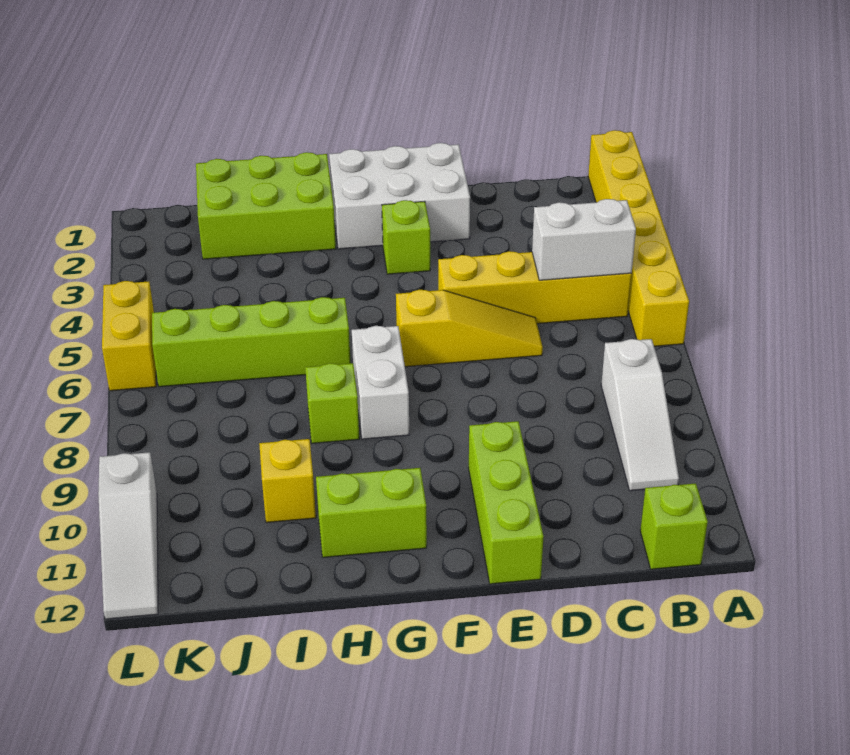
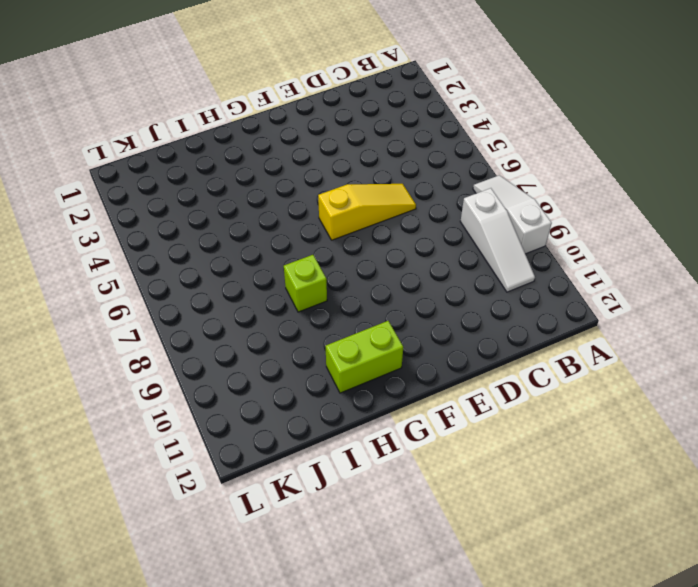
white 1x3 slope [473,175,552,254] -> white 1x3 slope turned to [98,452,158,619]
none -> yellow 1x6 brick [588,130,689,346]
none -> yellow 1x4 brick [438,251,632,324]
none -> lime 1x1 brick [640,483,708,569]

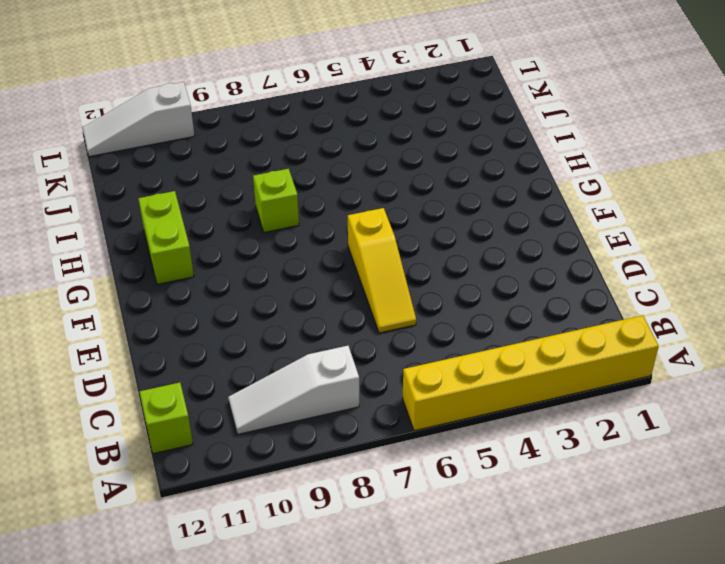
none -> yellow 1x4 brick [438,251,632,324]
none -> white 2x3 brick [329,143,470,249]
none -> lime 1x3 brick [469,421,544,584]

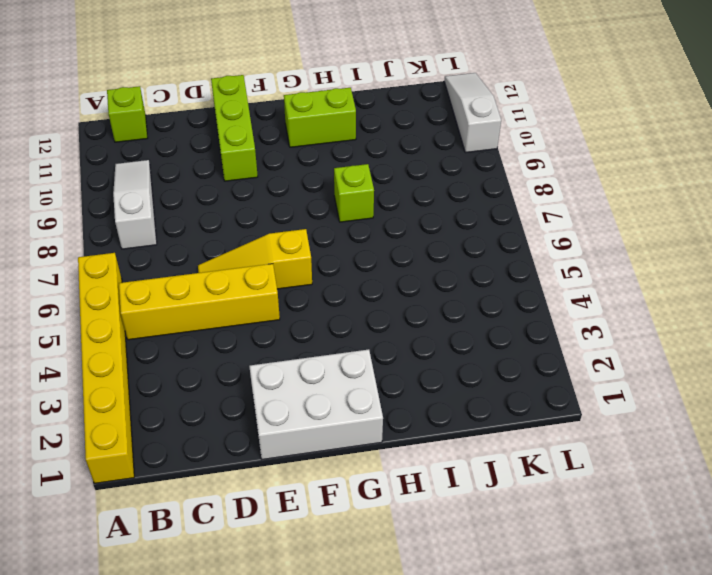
none -> lime 1x1 brick [382,200,430,274]
none -> white 1x2 brick [352,326,409,439]
none -> lime 2x3 brick [196,152,336,259]

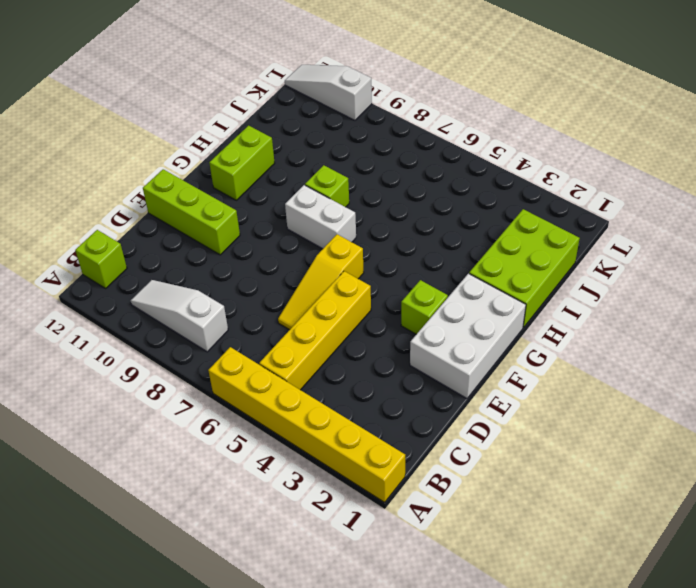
none -> lime 1x4 brick [152,297,351,387]
none -> yellow 1x1 brick [259,439,316,523]
none -> yellow 1x2 brick [102,281,156,391]

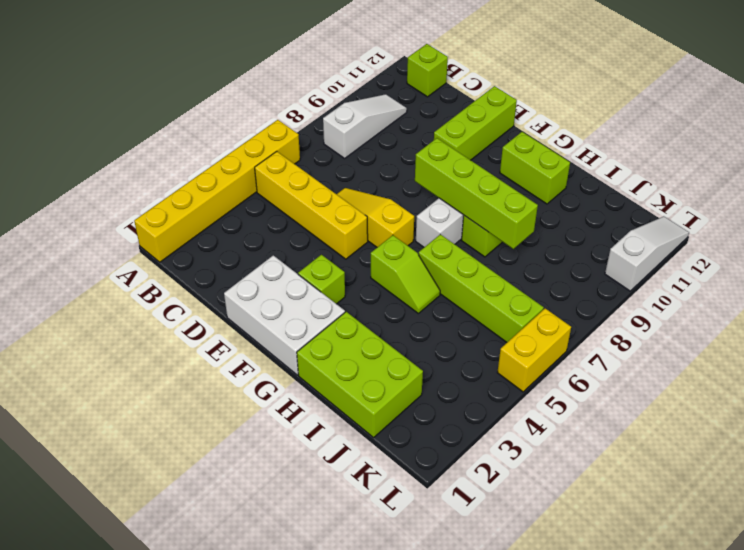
lime 1x4 brick [415,138,538,249] -> none
lime 1x2 slope [371,235,440,313] -> none
none -> yellow 1x1 brick [259,439,316,523]
none -> white 1x2 brick [532,199,636,280]

